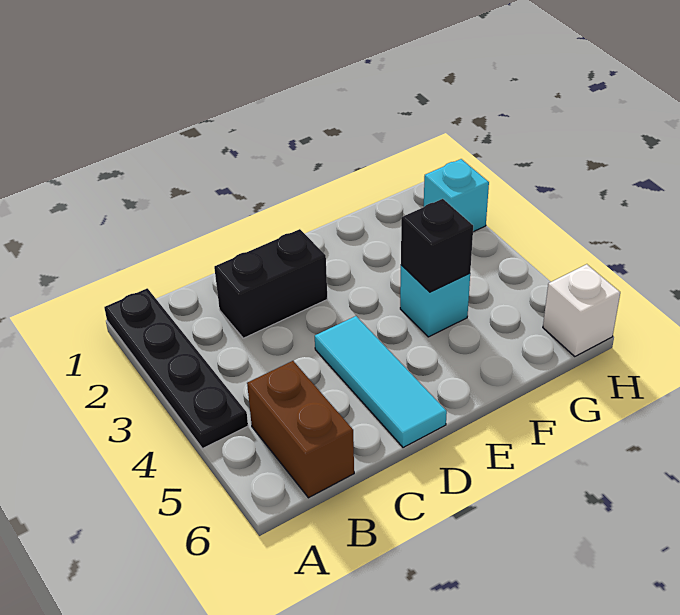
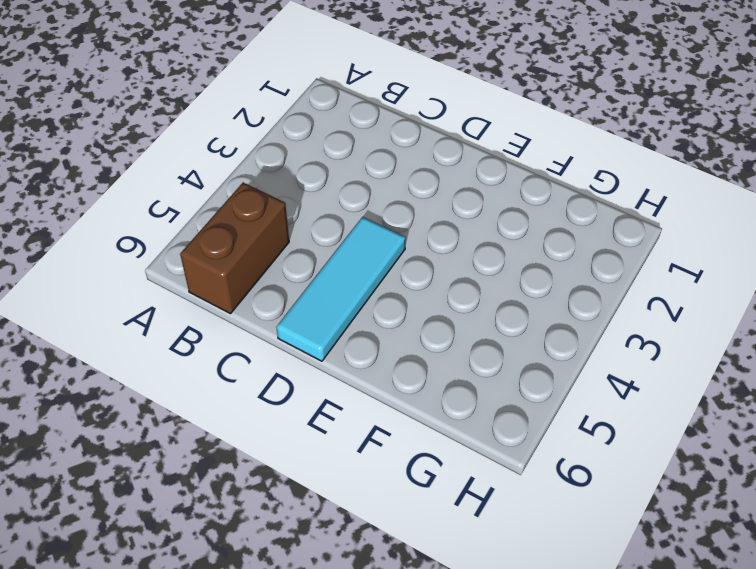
none -> black 1x4 plate [104,288,248,449]
none -> black 1x2 brick [214,229,327,338]

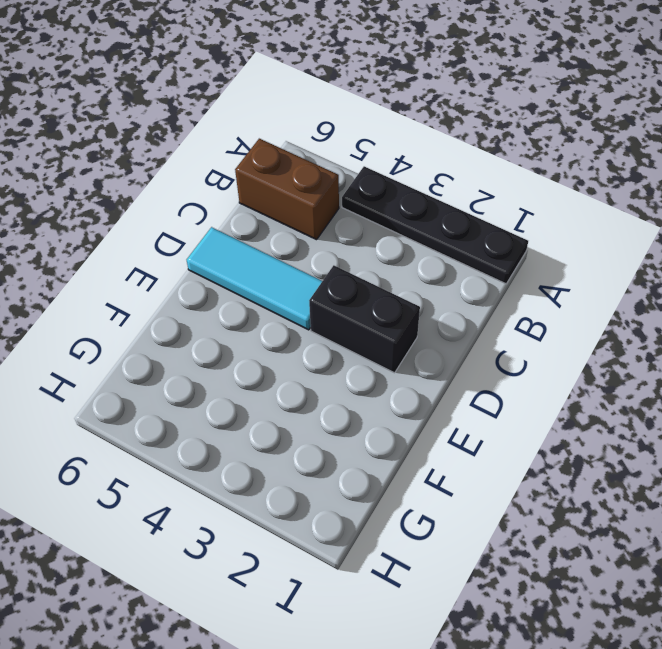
black 1x2 brick [309,265,420,373] -> black 1x2 brick turned to [214,229,327,338]
none -> cyan 1x1 brick [400,265,470,337]
none -> cyan 1x1 brick [424,159,489,232]

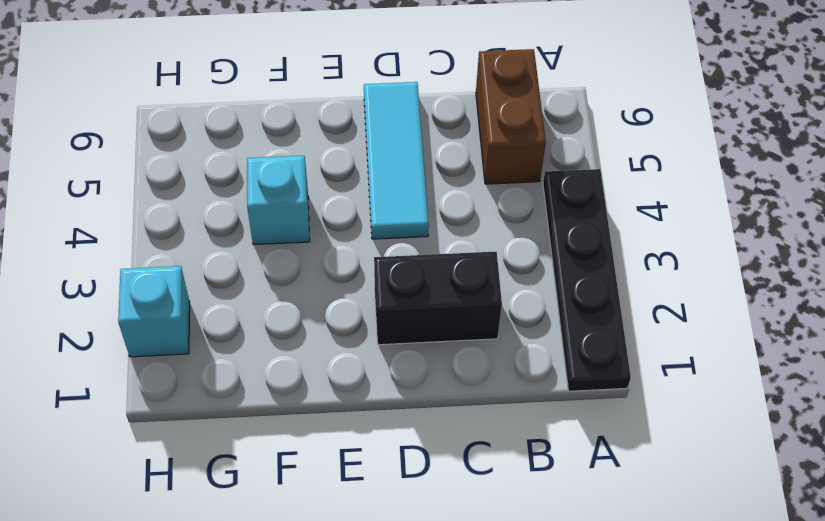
none -> white 1x1 brick [543,264,620,356]
none -> black 1x1 brick [401,199,473,292]

